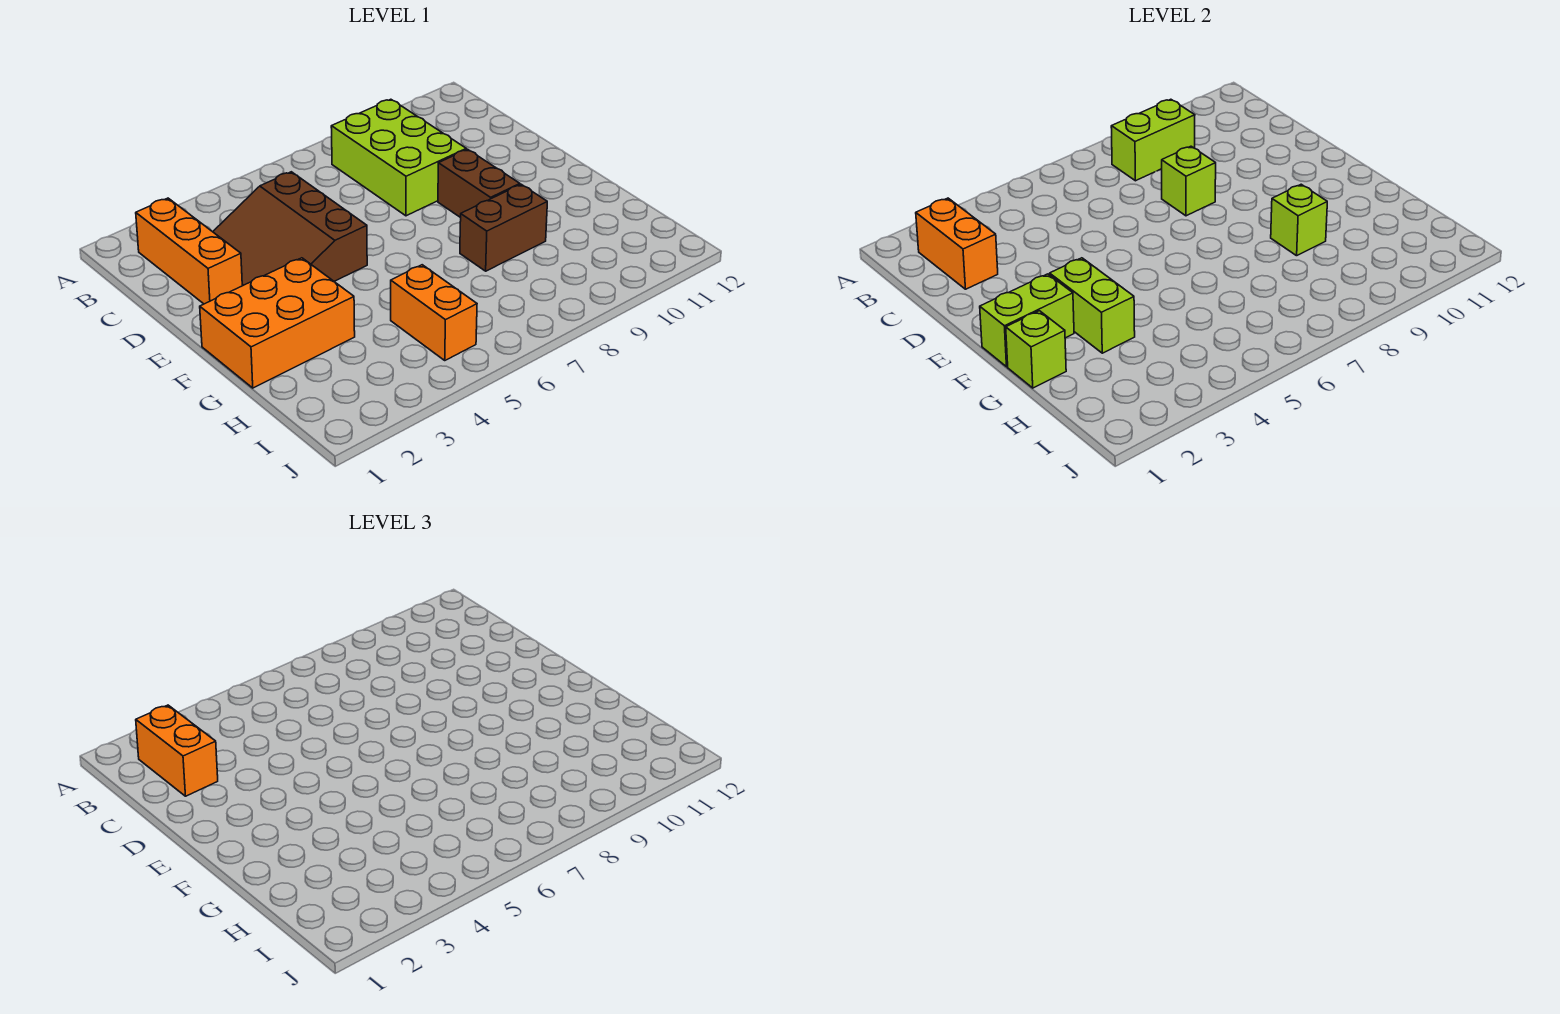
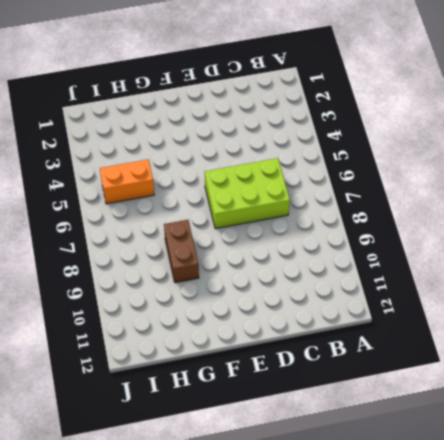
lime 2x3 brick [205,158,290,229] -> lime 2x3 brick moved to [331,99,466,216]
none -> orange 1x3 brick [136,198,242,304]
none -> brown 3x3 slope [213,172,367,286]
none -> brown 1x2 brick [438,149,520,218]

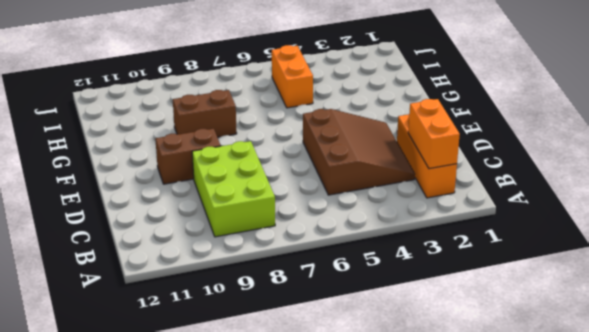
brown 1x2 brick [155,129,221,184] -> brown 1x2 brick turned to [438,149,520,218]
none -> orange 2x3 brick [200,258,355,388]
none -> lime 1x2 brick [1111,99,1195,181]
none -> lime 1x1 brick [1162,146,1216,216]

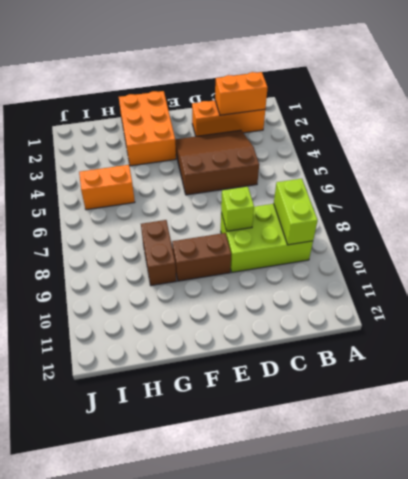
none -> lime 1x2 brick [980,274,1074,367]
none -> lime 1x2 brick [1050,258,1135,353]
none -> lime 1x1 brick [1006,311,1066,388]

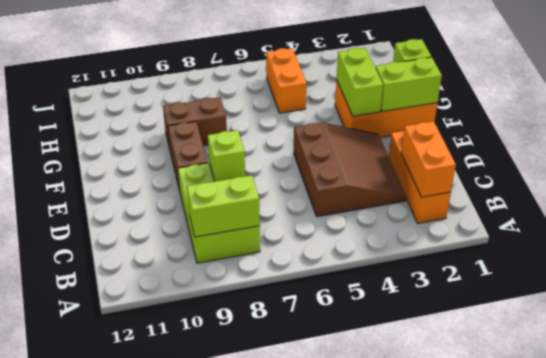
none -> lime 1x1 brick [1271,184,1327,256]
none -> orange 1x2 brick [136,705,218,796]

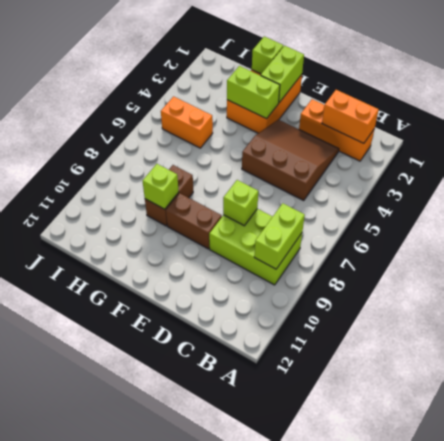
none -> orange 1x2 brick [136,705,218,796]

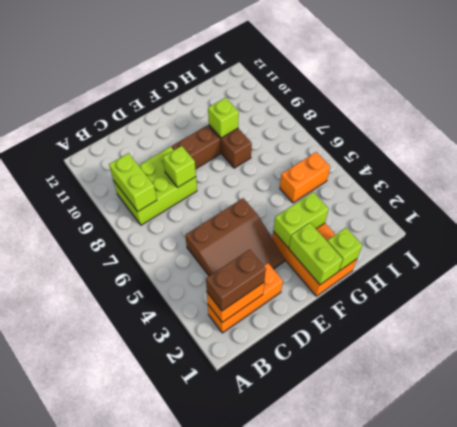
brown 1x2 brick [206,250,266,311] -> orange 1x2 brick [136,705,218,796]

